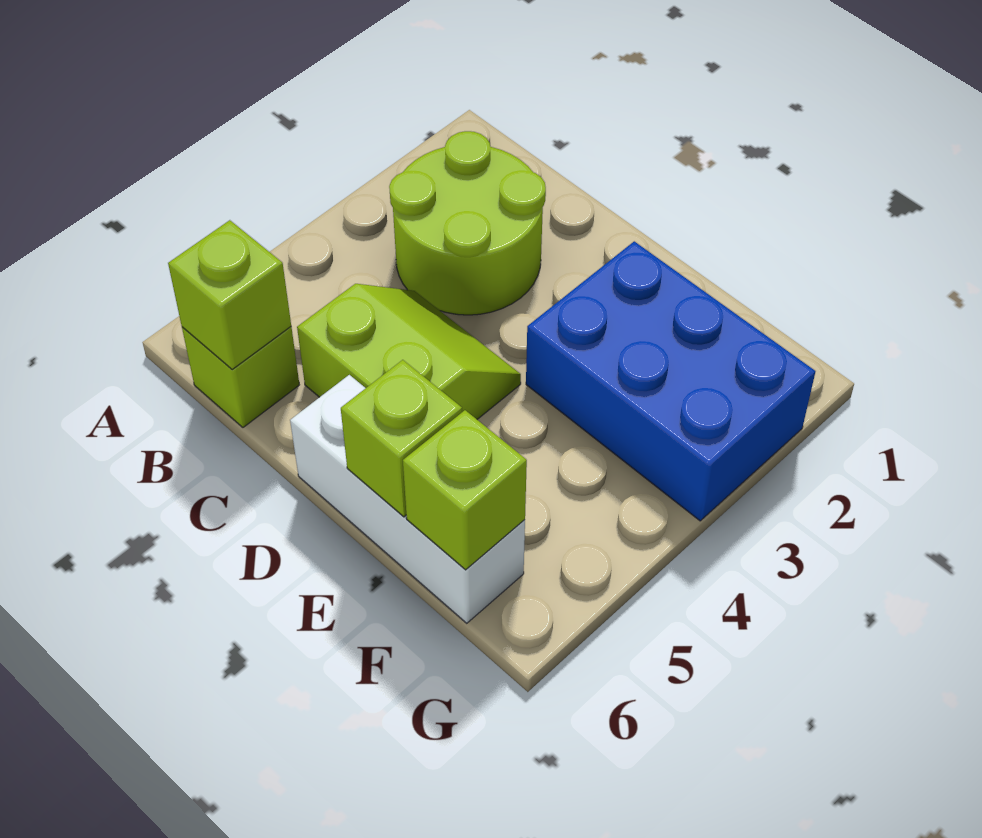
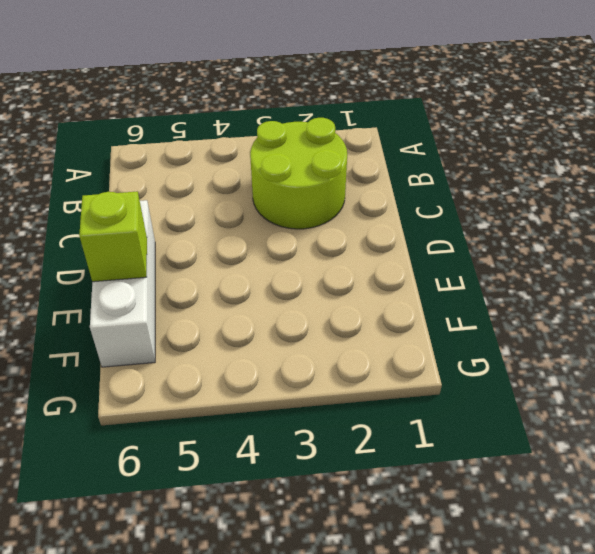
none -> lime 1x1 brick [182,327,299,427]
none -> lime 2x2 slope [297,284,521,419]

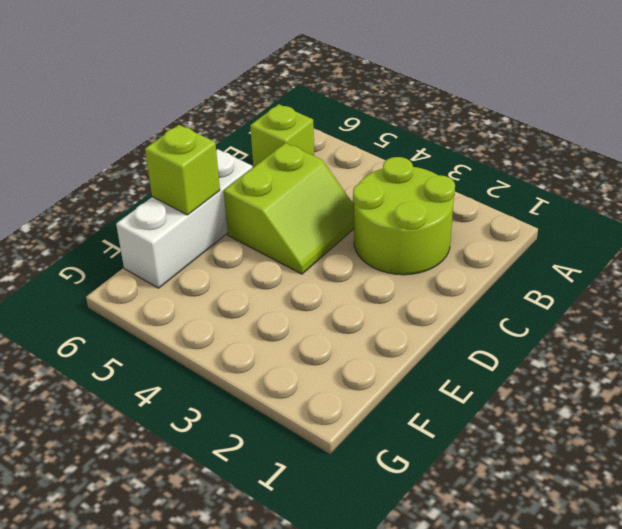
none -> blue 2x3 brick [526,241,815,521]
none -> lime 1x1 brick [168,220,291,370]

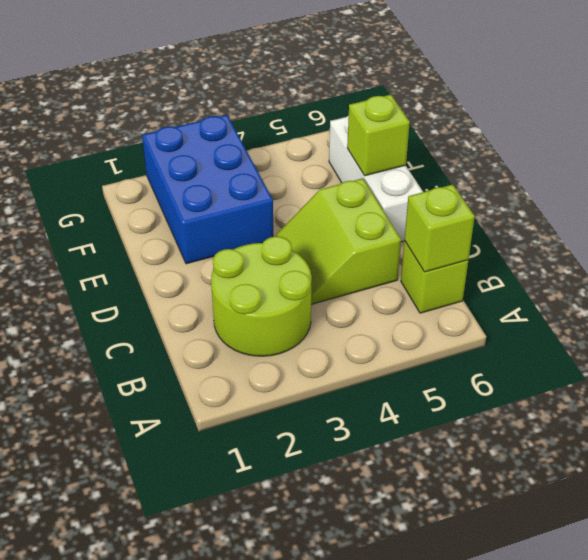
none -> lime 1x1 brick [403,410,527,570]

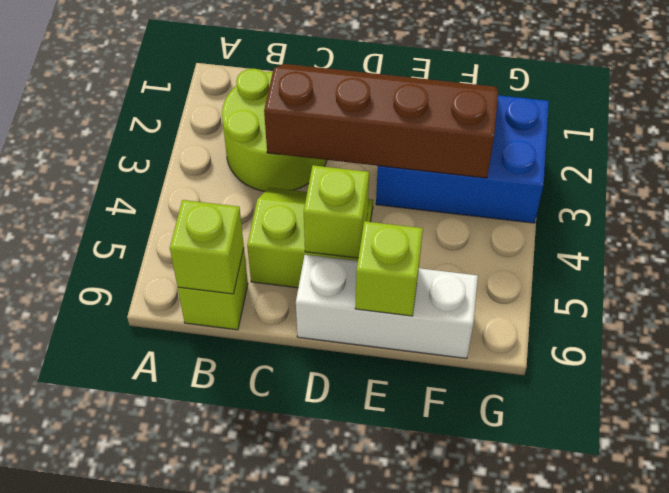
brown 2x4 slope [264,64,498,178] -> none
lime 1x1 brick [304,165,369,258] -> lime 1x1 brick moved to [403,410,527,570]

